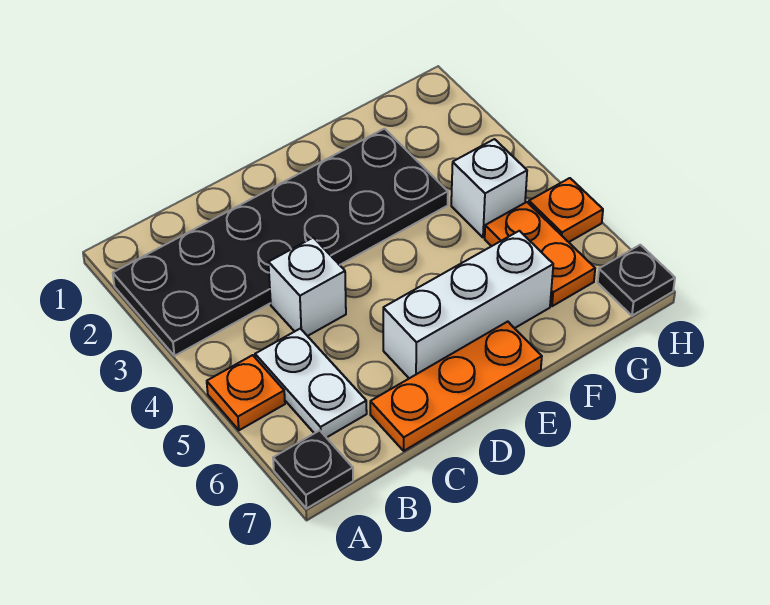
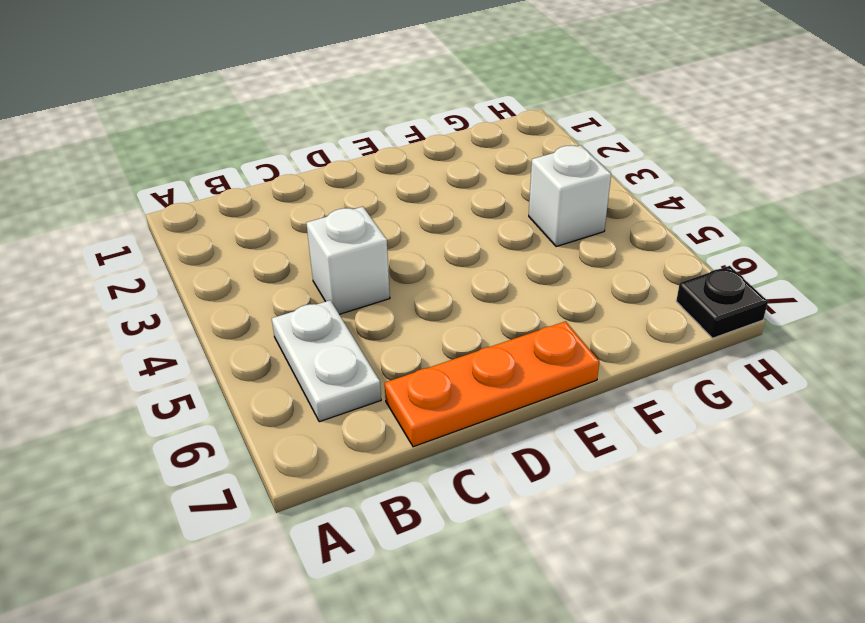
none -> black 2x6 plate [113,129,448,356]
none -> orange 1x1 plate [207,355,285,430]

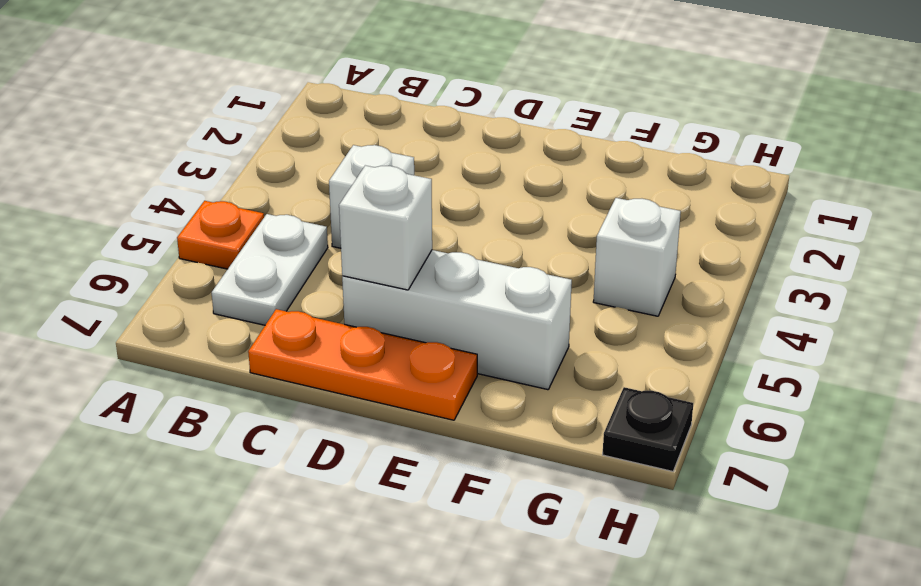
white 1x1 brick [339,165,432,290] -> none
none -> black 2x6 plate [113,129,448,356]
none -> black 1x1 plate [273,431,353,509]

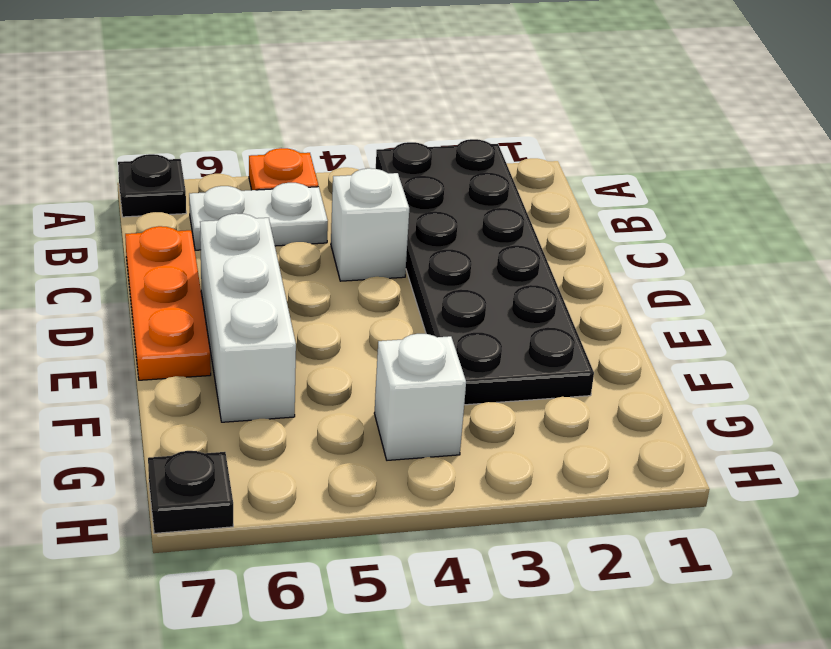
none -> orange 1x2 plate [485,202,595,306]
none -> orange 1x1 plate [529,178,603,242]

